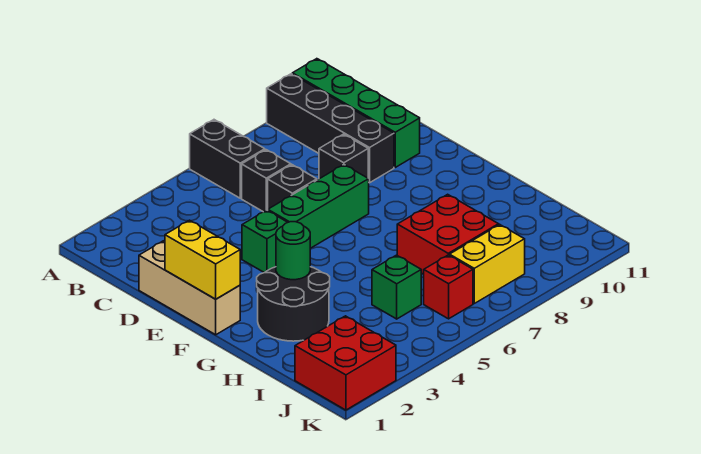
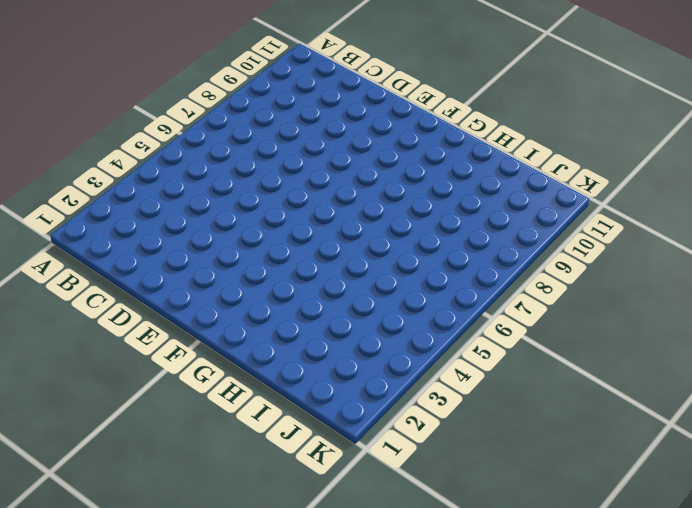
none -> black 1x2 brick [190,120,265,198]
none -> black 1x4 brick [267,74,394,183]
none -> green 1x4 brick [292,59,420,167]

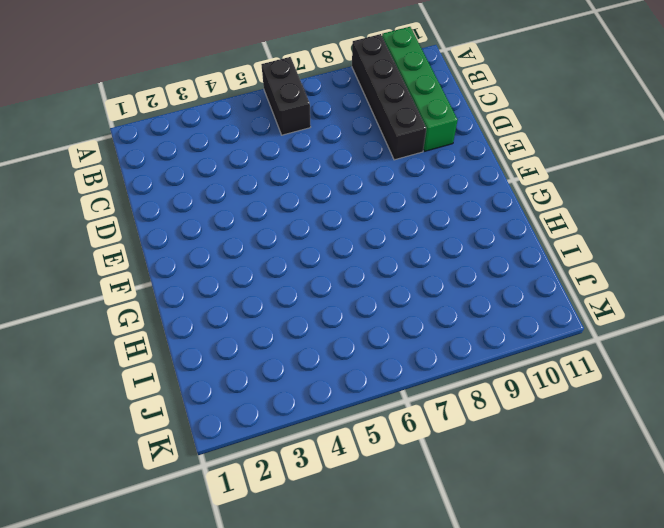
none -> black 1x1 brick [242,150,291,212]
none -> tan 1x3 brick [139,241,240,335]
none -> black 1x1 brick [268,165,317,209]

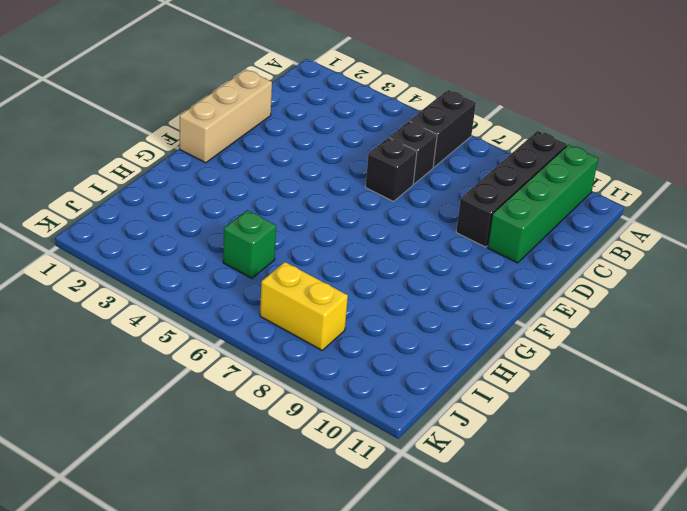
none -> black 1x1 brick [319,134,368,179]
none -> green 1x1 brick [242,210,288,273]
none -> green 1x3 brick [268,165,369,248]

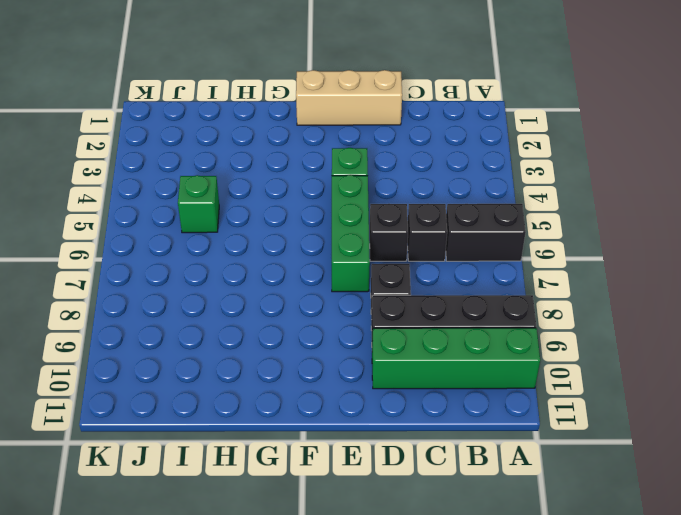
none -> black 2x2 round brick [256,267,330,341]
none -> red 2x2 brick [397,194,499,274]
none -> red 2x2 brick [295,316,396,410]

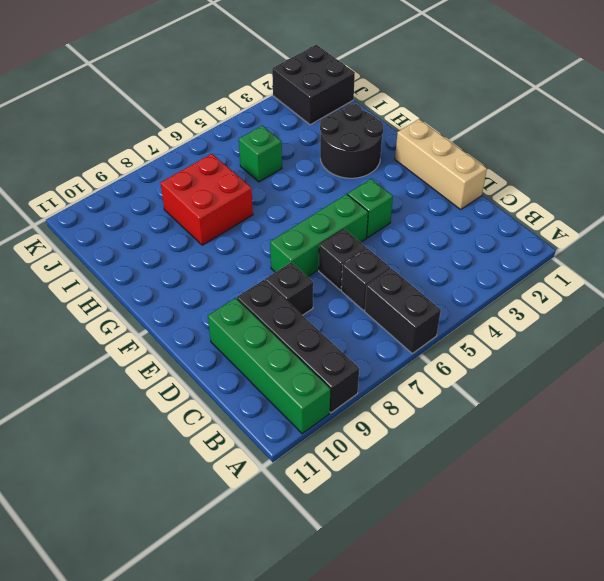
black 2x2 brick [272,45,355,125] -> red 2x2 brick [295,316,396,410]
none -> red 1x1 brick [424,255,473,319]
none -> yellow 1x2 brick [450,225,525,303]
none -> yellow 1x2 brick [165,220,240,299]

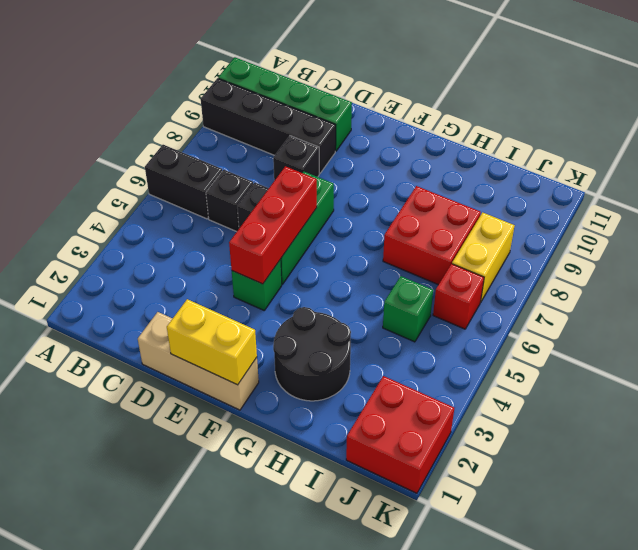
red 1x3 brick [229,166,317,284] -> none
none -> green 1x1 round brick [276,222,310,280]

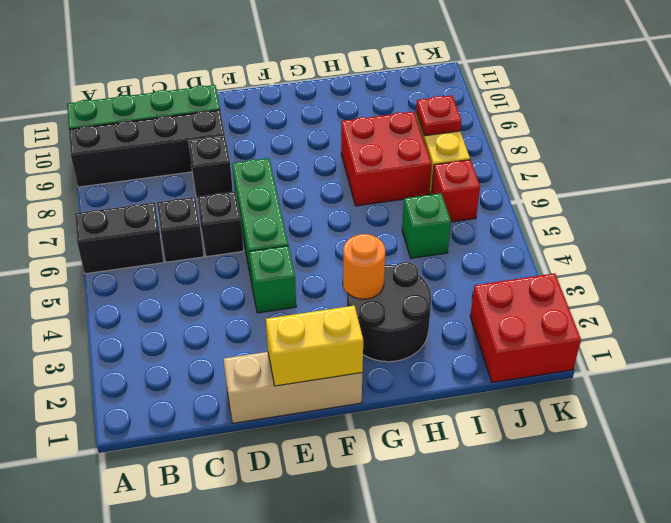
orange 1x1 round brick [343,234,385,299] -> green 1x1 round brick [276,222,310,280]
red 1x1 plate [416,95,461,136] -> none

